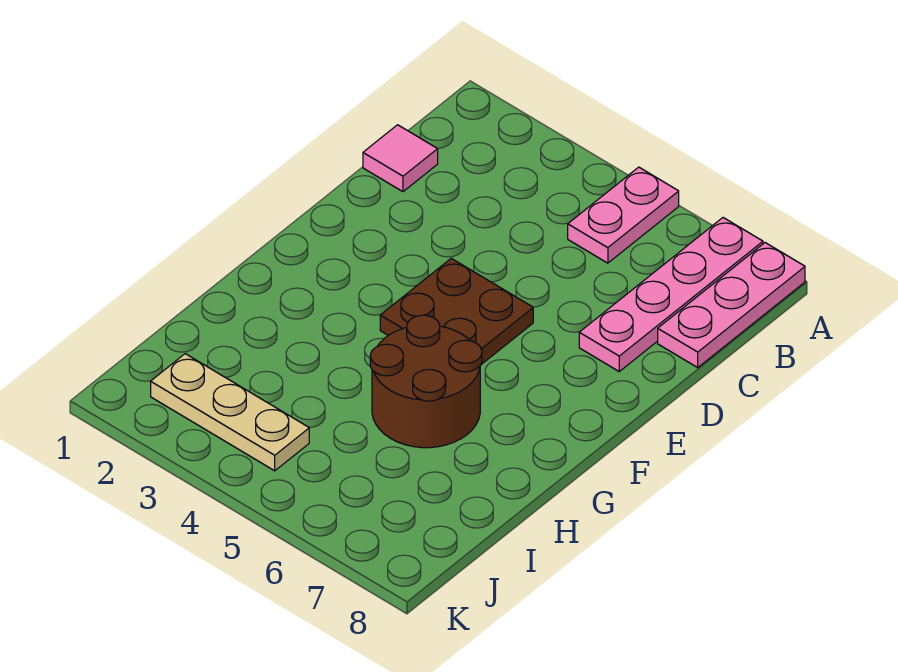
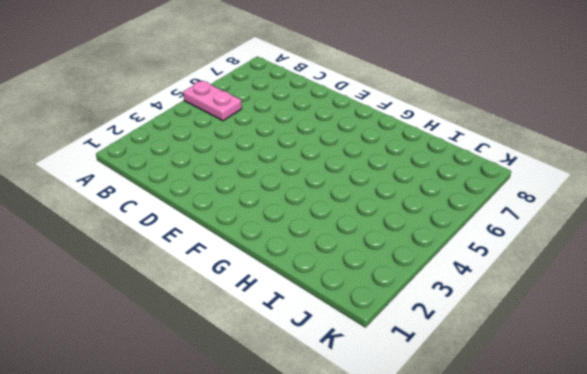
none -> pink 1x4 plate [579,218,763,371]
none -> pink 1x3 plate [658,243,805,367]

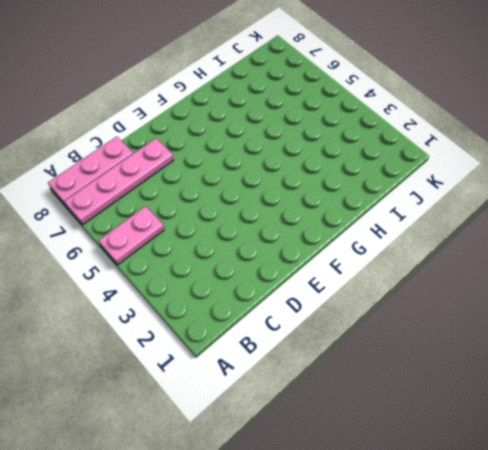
none -> pink 1x1 tile [363,125,438,192]
none -> brown 2x2 plate [380,258,533,364]

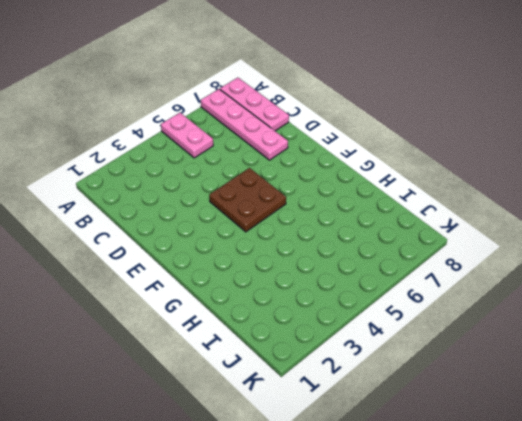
none -> pink 1x1 tile [363,125,438,192]
none -> brown 2x2 round brick [370,315,482,448]

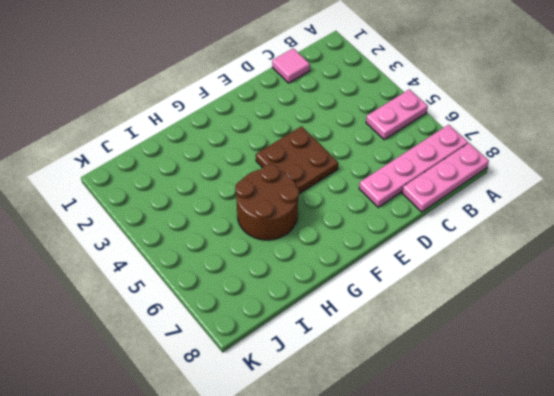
none -> tan 1x3 plate [151,354,309,471]

